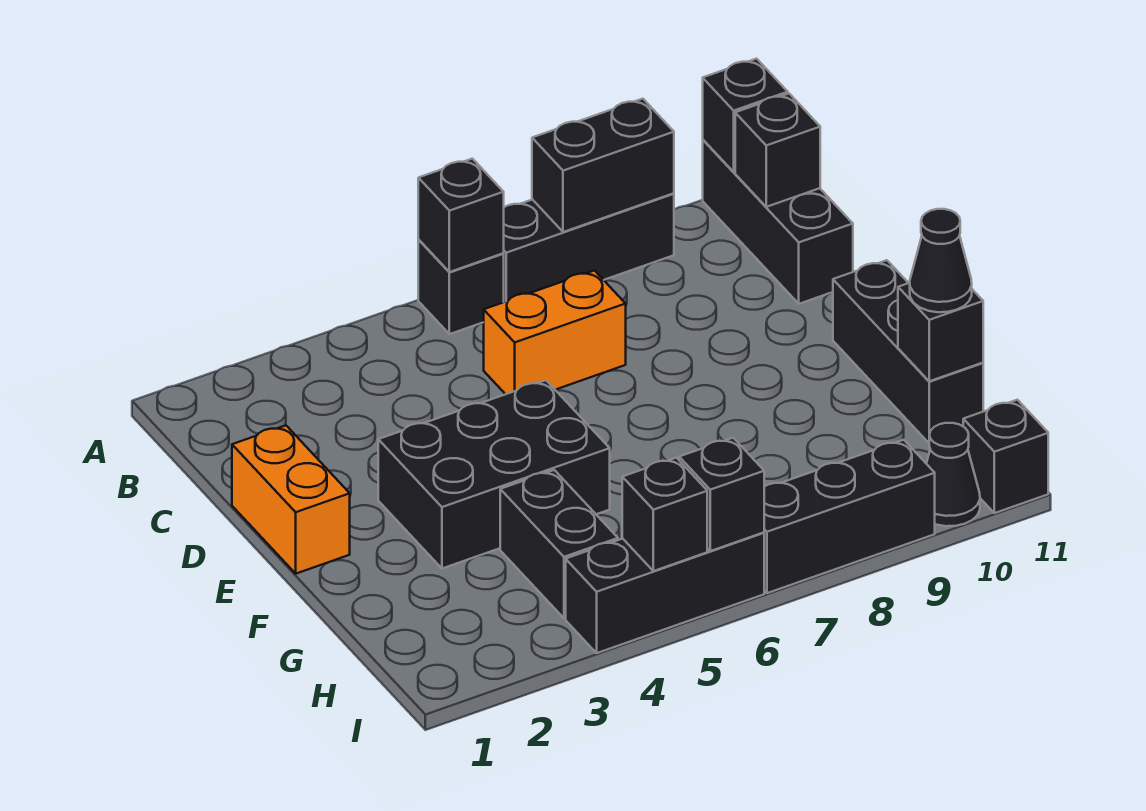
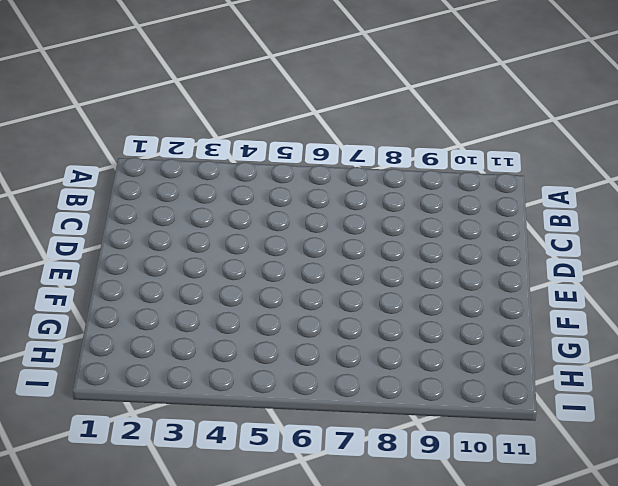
none -> black 1x1 brick [418,240,504,334]
none -> black 1x3 brick [503,193,674,302]
none -> black 1x3 brick [703,140,853,304]

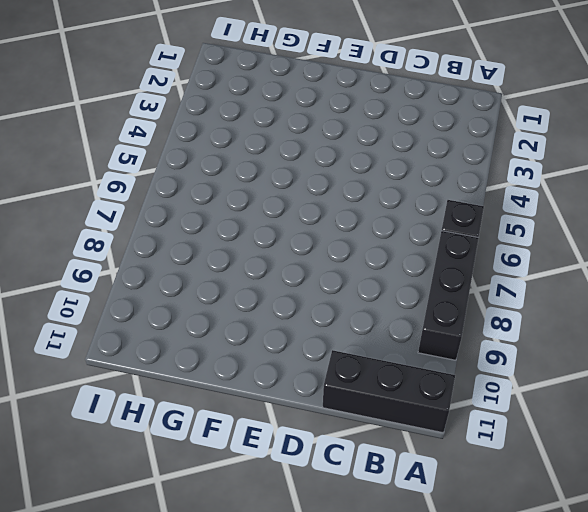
none -> orange 1x2 brick [484,270,626,394]
none -> orange 1x2 brick [232,425,350,574]
none -> black 2x3 brick [378,380,610,569]

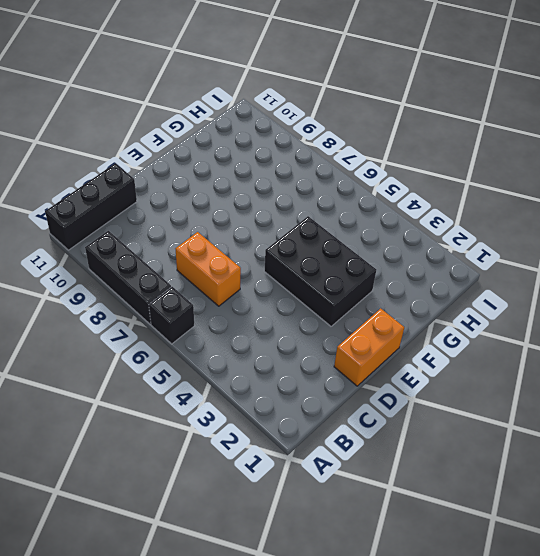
none -> black 1x3 brick [833,260,983,443]
none -> black 1x2 brick [500,470,618,618]
none -> black 1x3 brick [566,533,764,653]

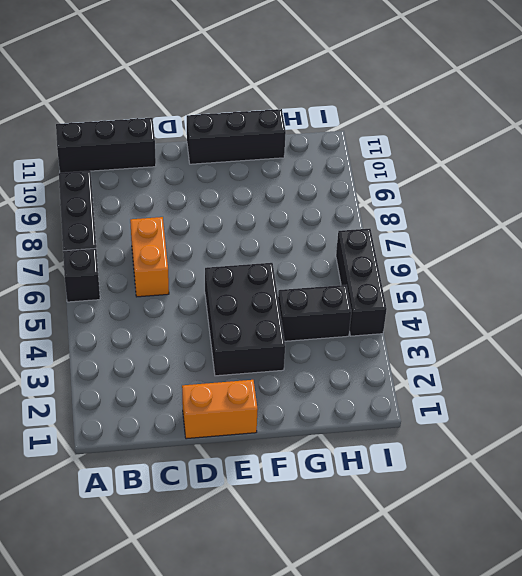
none -> black 1x3 brick [764,440,935,593]
none -> black 1x1 cone [926,423,980,526]
none -> black 1x1 brick [963,400,1048,513]

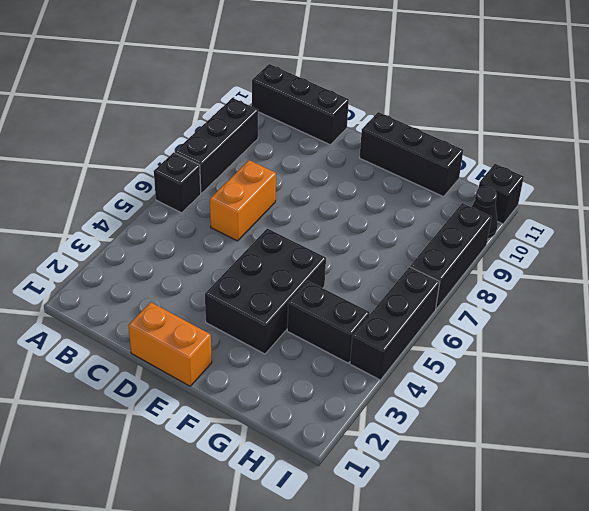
none -> black 1x1 brick [418,159,504,272]
none -> black 1x2 brick [532,99,674,232]
none -> black 1x1 brick [703,59,788,172]

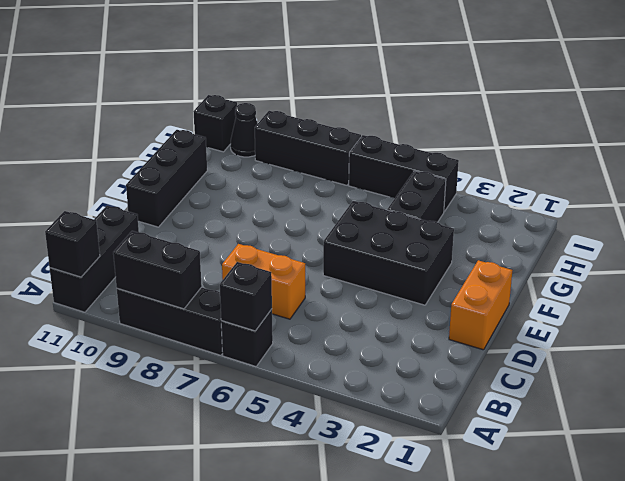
none -> black 1x1 brick [735,94,820,207]
none -> black 1x1 brick [898,283,983,381]
none -> black 1x1 brick [622,458,707,571]

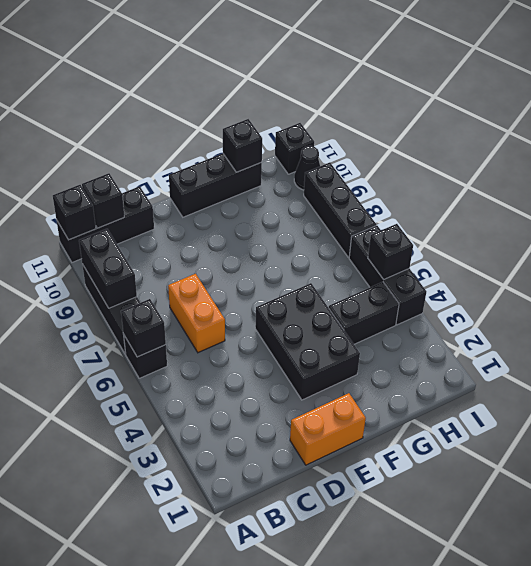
none -> black 1x1 brick [679,438,764,551]
none -> black 1x1 cone [910,209,972,312]

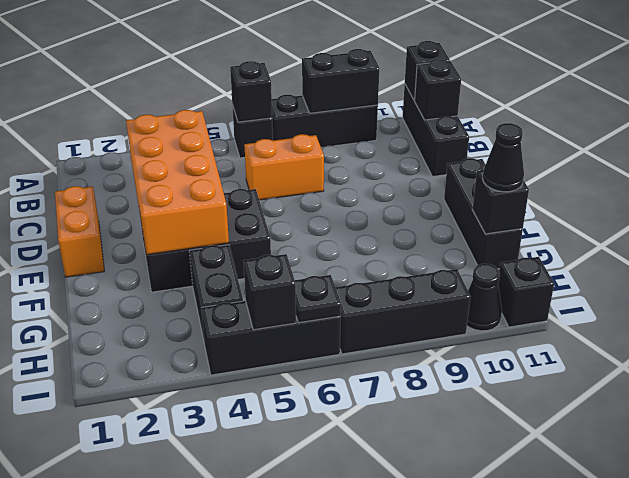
orange 2x4 brick [126,110,229,255] -> none
black 1x1 plate [295,275,341,323] -> black 1x1 brick [679,438,764,551]

